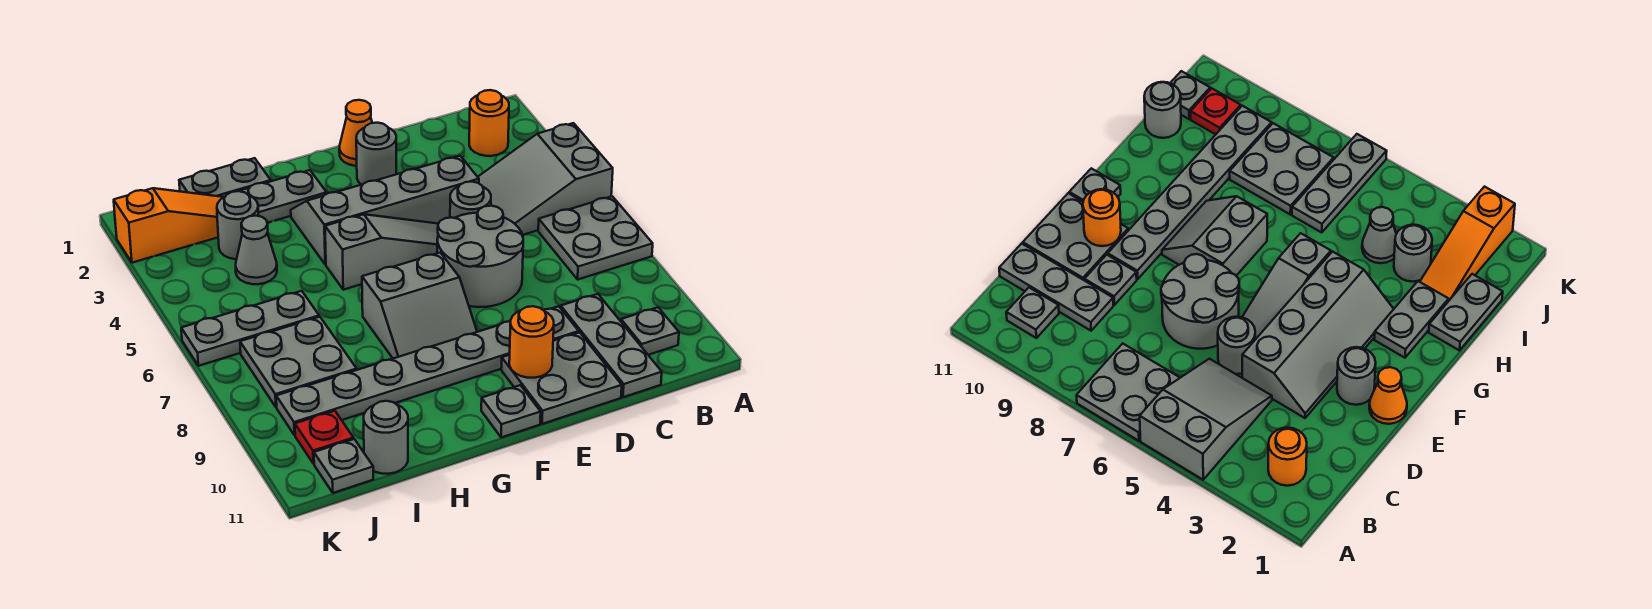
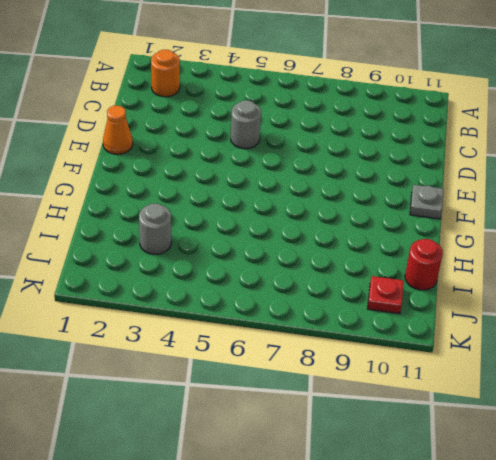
red 1x1 round brick [405,239,443,290] -> grey 1x1 round brick [364,401,408,474]
none -> grey 2x3 slope [478,123,613,235]
none -> grey 2x2 plate [538,196,653,279]
none -> grey 1x1 plate [621,307,679,355]

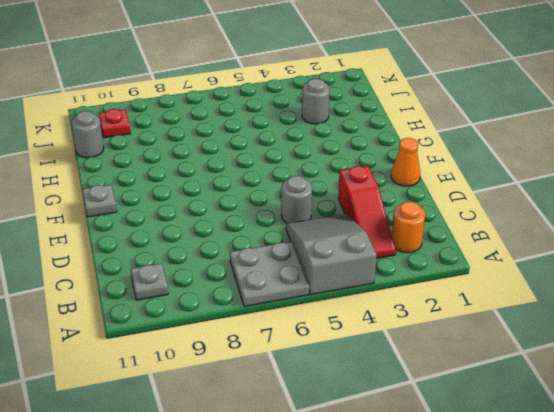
red 1x3 slope [338,166,396,258] -> grey 2x4 slope [291,156,479,265]
none -> grey 1x3 plate [561,294,662,397]
none -> grey 2x2 round brick [437,206,523,307]
none -> grey 1x1 plate [544,306,579,341]

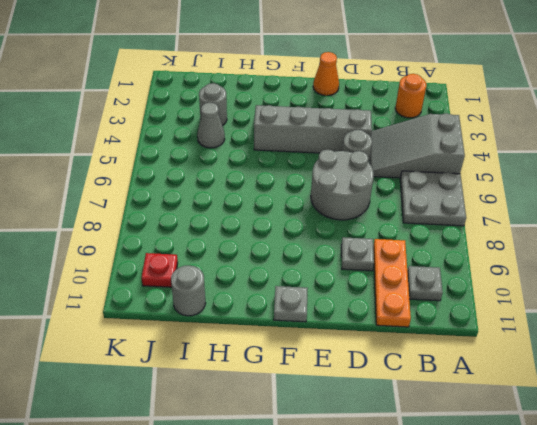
orange 1x3 plate [373,239,411,327] -> grey 1x3 plate [561,294,662,397]
none -> grey 2x2 plate [501,332,622,424]
none -> grey 1x1 round brick [356,123,396,185]
none -> grey 1x3 slope [325,214,438,290]

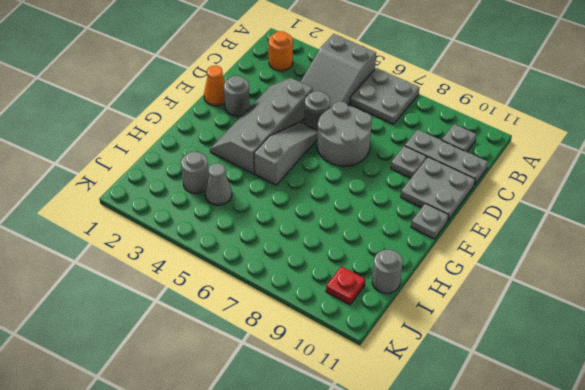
none -> grey 1x6 plate [276,321,511,435]
none -> grey 2x2 slope [362,253,477,358]
none -> grey 1x2 plate [240,170,327,223]

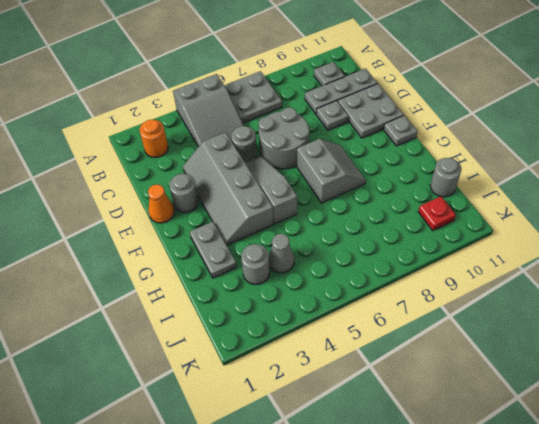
none -> grey 1x6 plate [276,321,511,435]
none -> grey 1x2 plate [179,158,271,197]
none -> orange 1x3 slope [114,188,223,263]

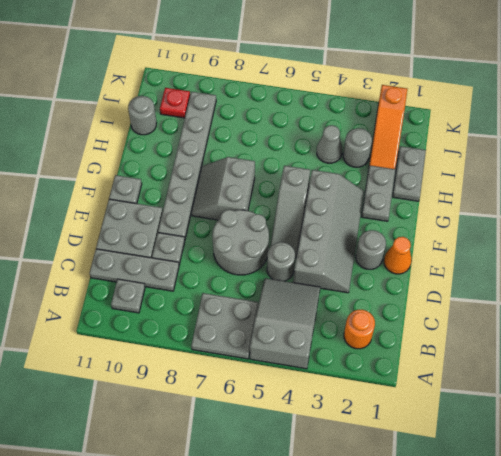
none -> grey 1x3 plate [181,291,319,366]
none -> grey 2x2 plate [240,317,357,407]
none -> grey 1x1 plate [314,439,373,493]

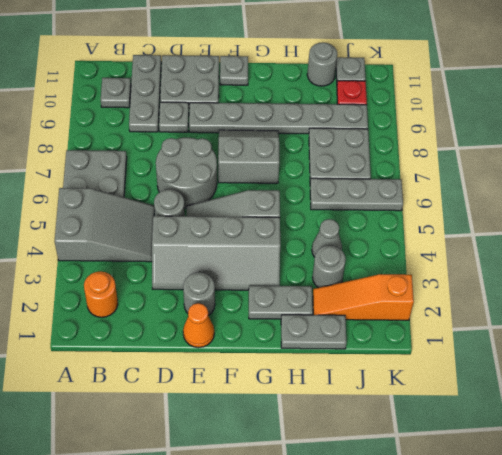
none -> orange 1x1 round brick [509,306,554,378]

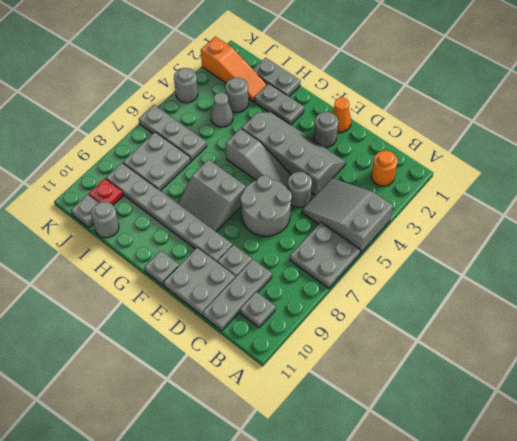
grey 1x1 round brick [174,68,198,103] -> none
none -> orange 1x1 round brick [509,306,554,378]

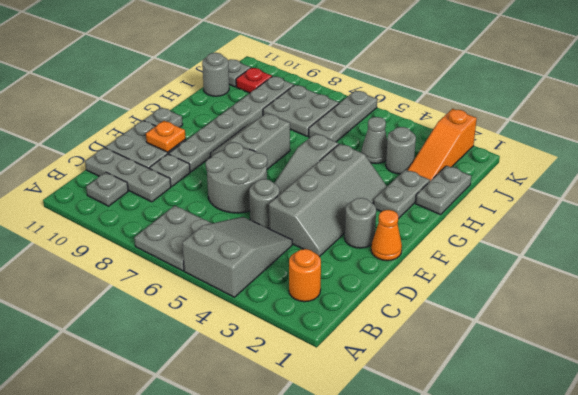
orange 1x1 plate [146,121,186,152] -> orange 1x1 round brick [509,306,554,378]

